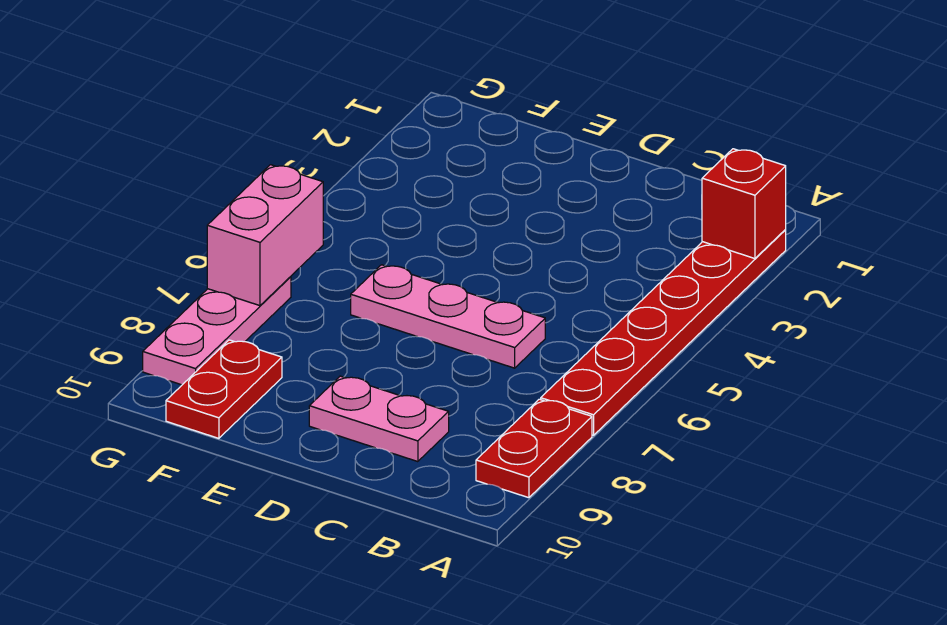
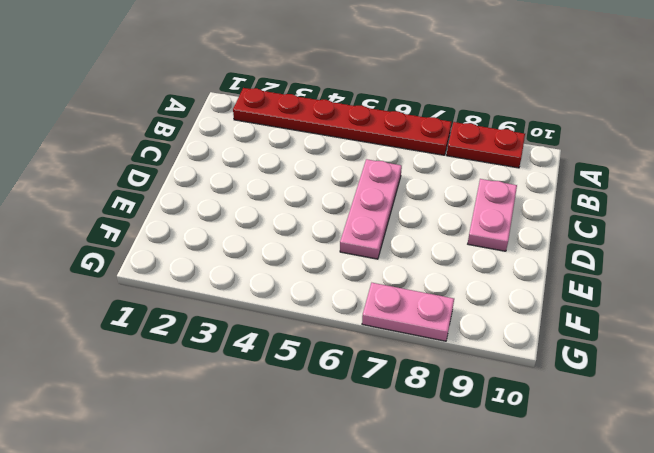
pink 1x2 plate [362,283,454,341] -> pink 1x3 plate [143,277,291,385]
none -> red 1x2 plate [166,340,282,438]
none -> red 1x1 brick [702,149,786,258]

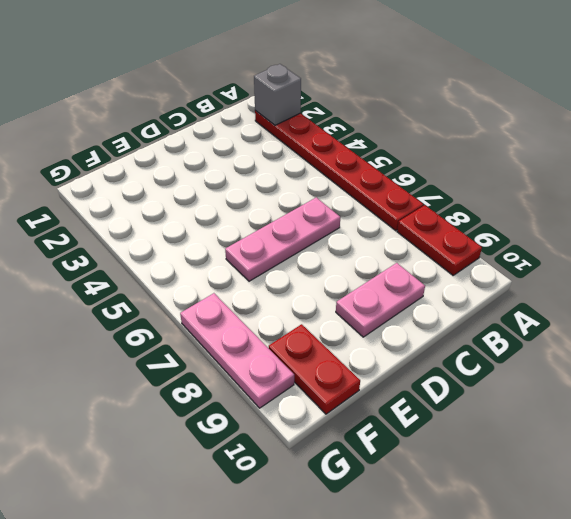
grey 1x1 brick [254,64,301,125] -> red 1x1 brick [702,149,786,258]
none -> pink 1x2 brick [207,165,323,306]

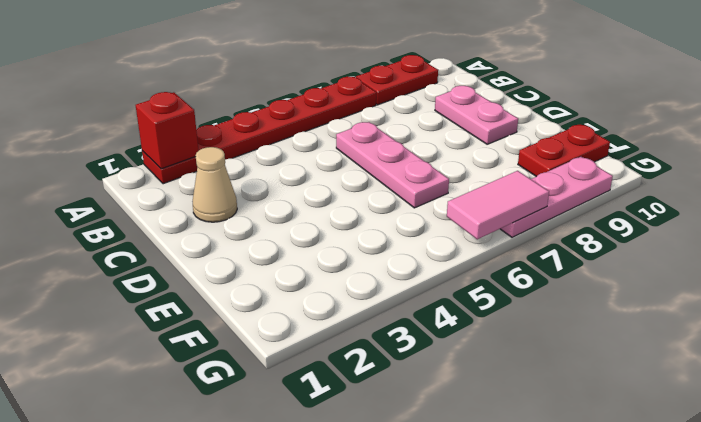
tan 1x1 cone [193,147,237,222] -> none
pink 1x2 tile [447,171,549,239] -> pink 1x2 brick [207,165,323,306]

